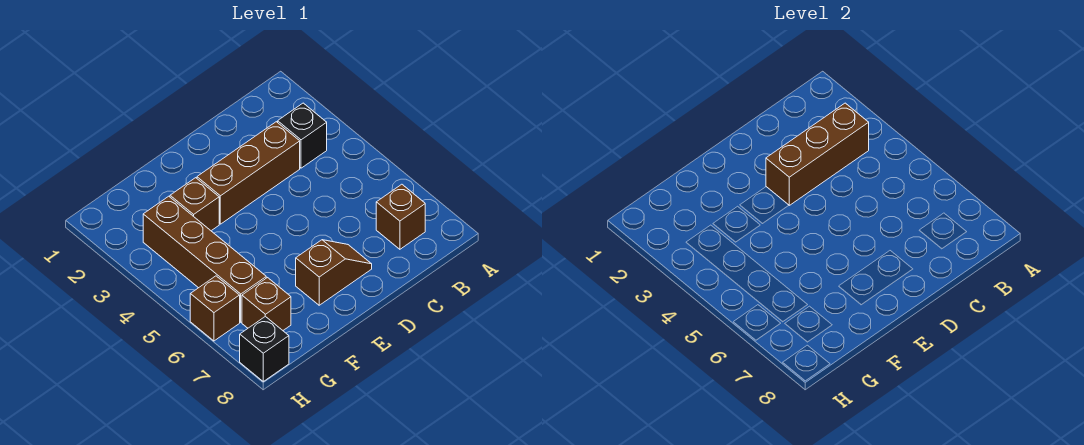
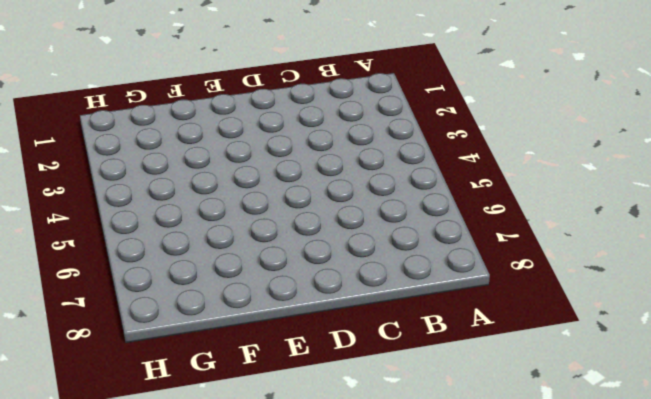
none -> black 1x1 brick [278,103,327,168]
none -> brown 1x1 brick [376,184,425,249]

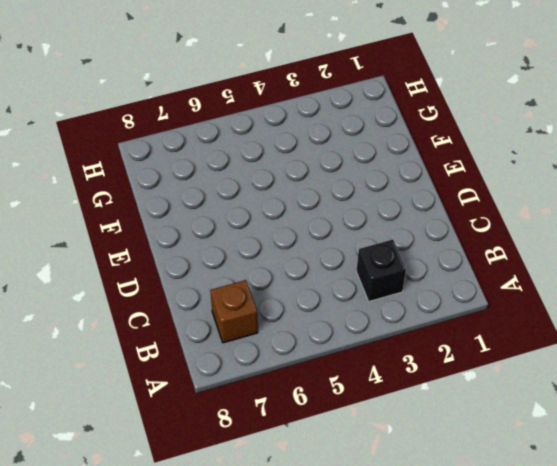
none -> brown 1x3 brick [197,122,300,224]
none -> brown 1x2 slope [296,240,372,305]

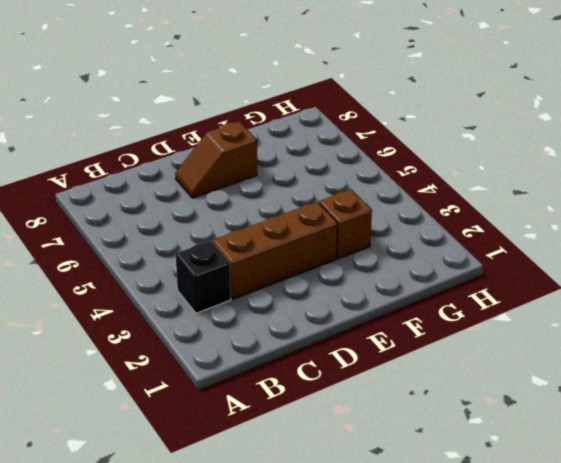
none -> brown 1x1 brick [376,184,425,249]
none -> brown 1x4 brick [143,196,266,322]

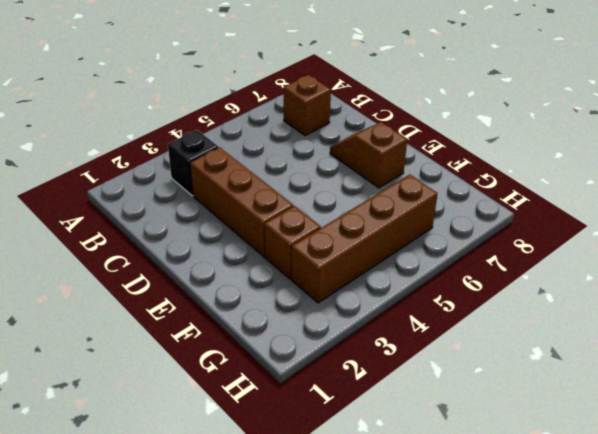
none -> brown 1x1 brick [242,278,291,330]
none -> brown 1x1 brick [190,276,240,341]

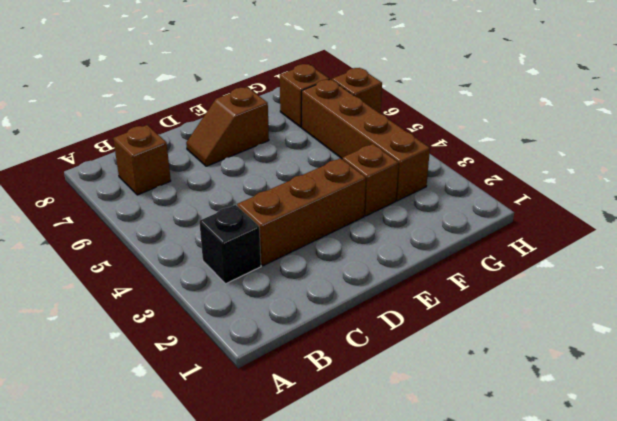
none -> black 1x1 brick [240,316,289,381]
none -> brown 1x3 brick [766,103,869,205]

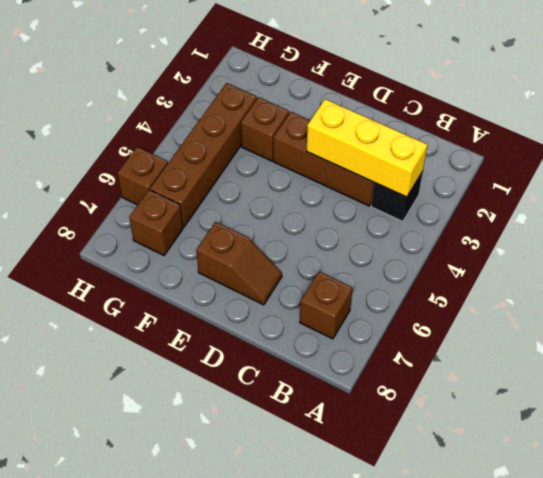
yellow 1x3 brick [307,99,427,197] -> brown 1x3 brick [766,103,869,205]
none -> black 1x1 brick [240,316,289,381]

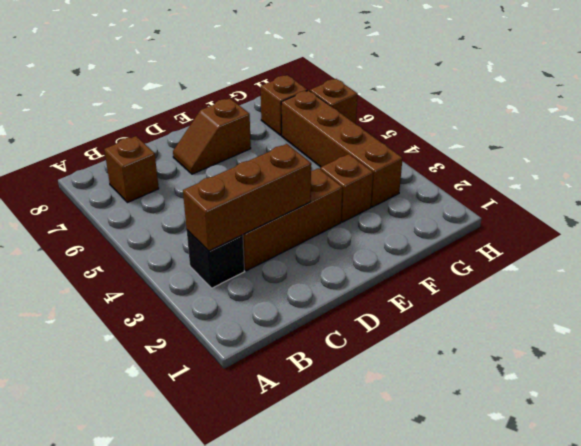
none -> black 1x1 brick [240,316,289,381]

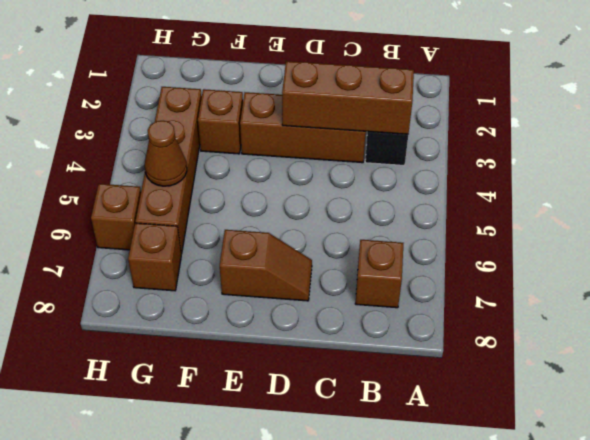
brown 1x1 cone [145,121,187,186] -> none
none -> black 1x1 brick [240,316,289,381]

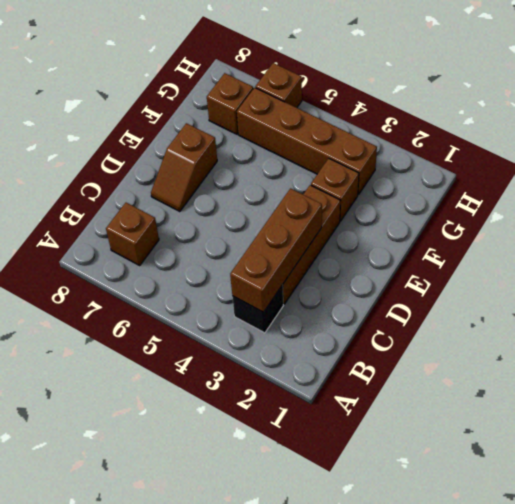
none -> black 1x1 brick [240,316,289,381]

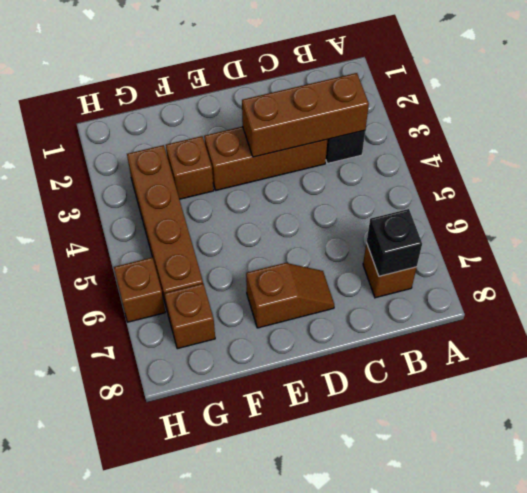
black 1x1 brick [366,209,422,276] -> black 1x1 brick moved to [240,316,289,381]

